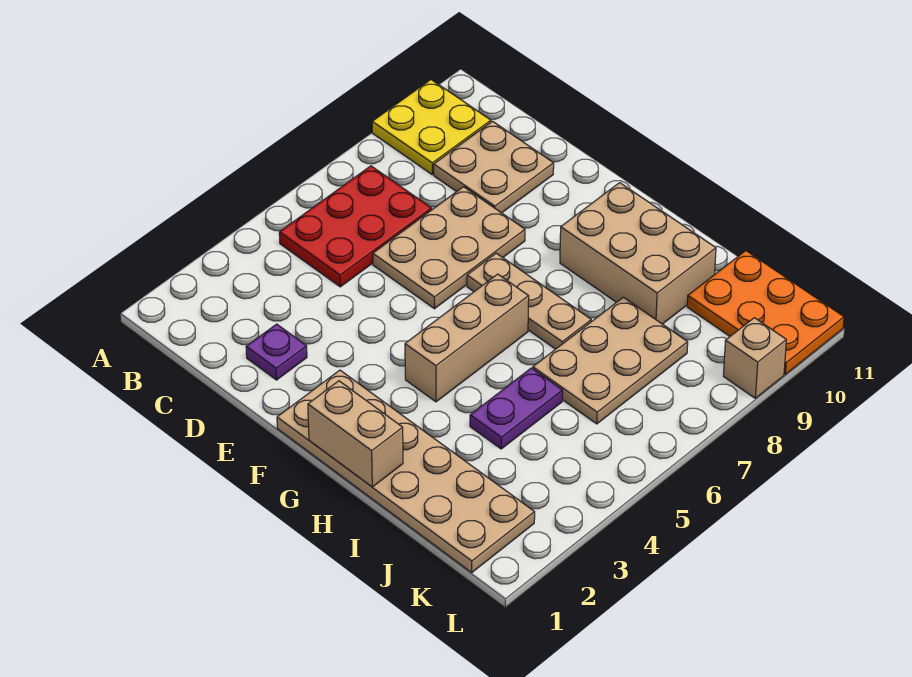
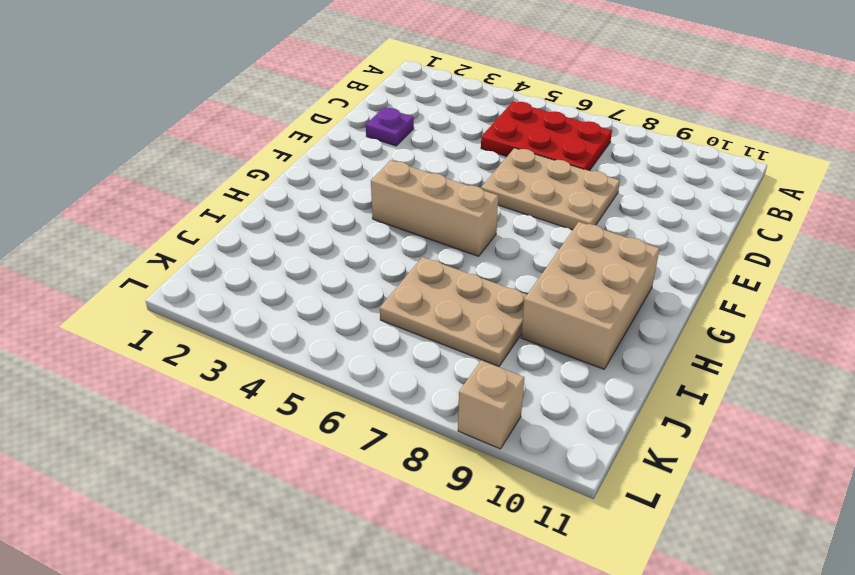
none -> yellow 2x2 plate [372,80,491,175]
none -> tan 2x2 plate [434,121,554,213]
none -> tan 2x6 plate [277,370,535,572]

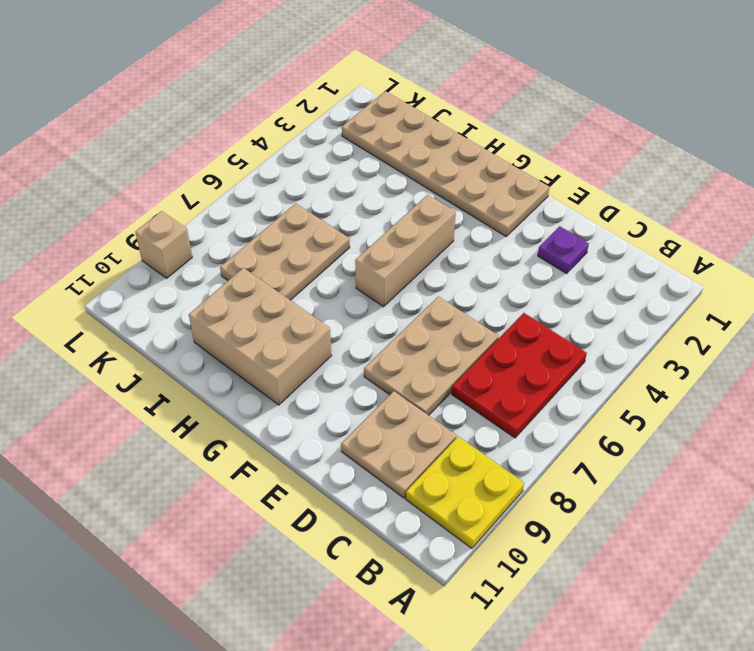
none -> tan 1x3 plate [467,253,591,349]
none -> purple 1x2 plate [470,368,563,449]
none -> orange 2x3 plate [687,251,844,374]

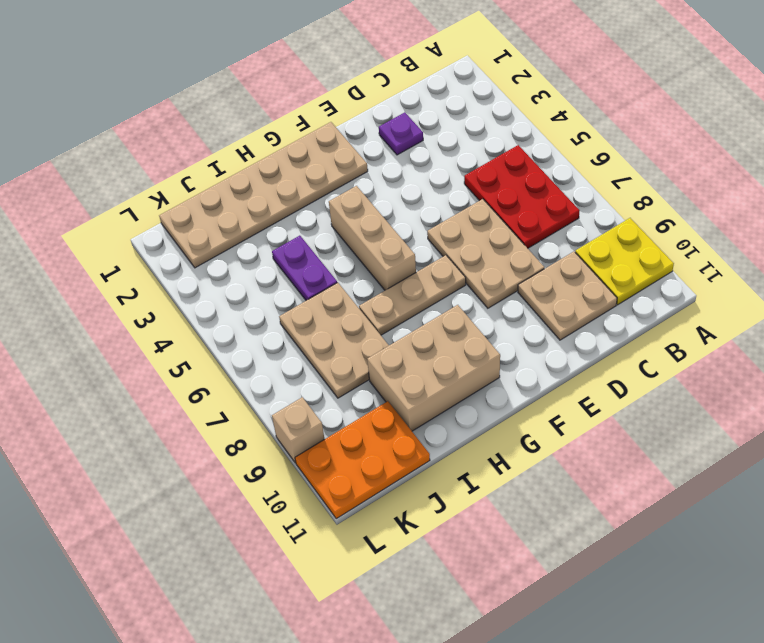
none -> tan 1x2 brick [308,381,403,487]

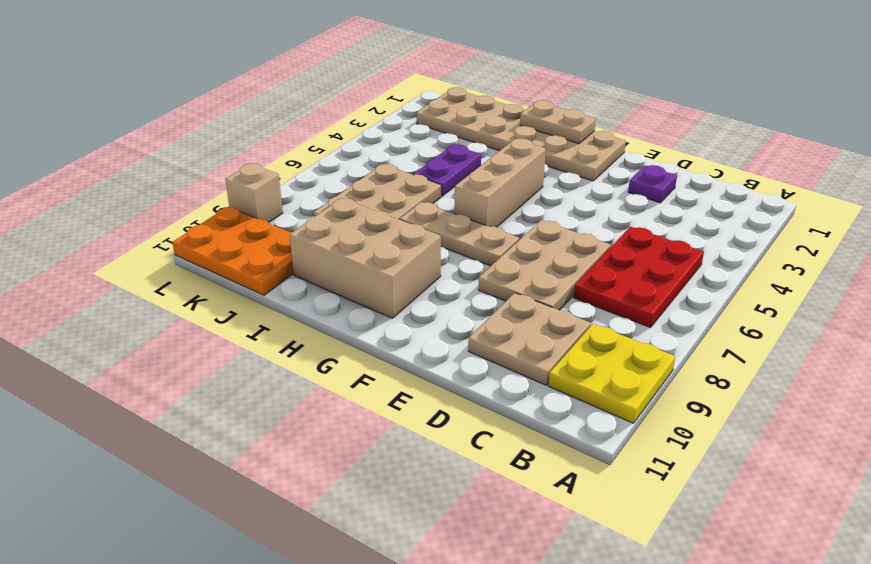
tan 1x2 plate [520,100,596,144] -> tan 1x2 brick [308,381,403,487]

